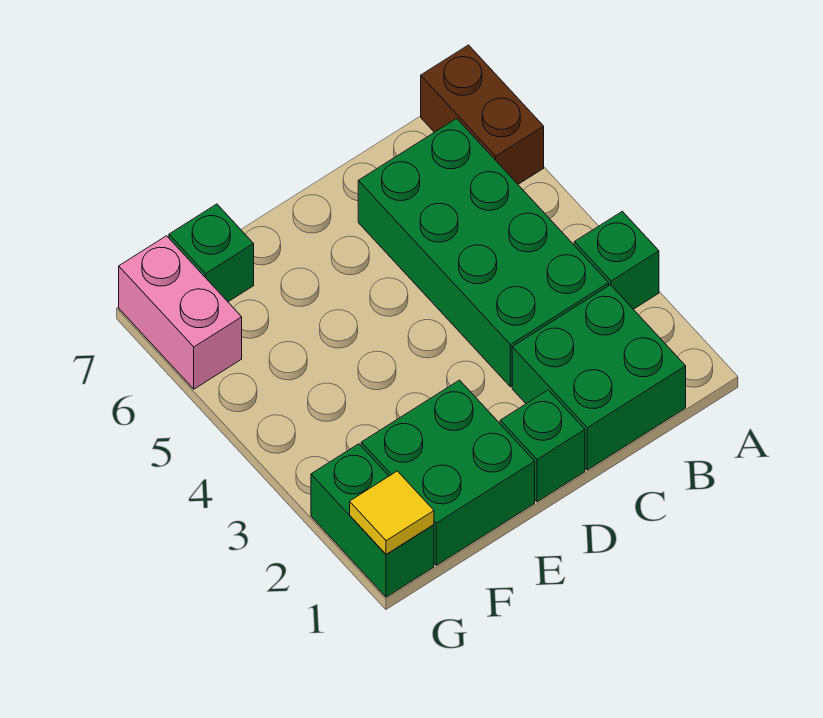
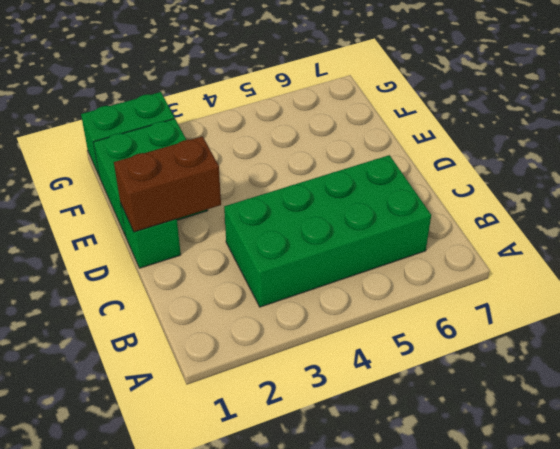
brown 1x2 brick [114,136,221,232] -> brown 1x2 brick moved to [421,45,544,184]
none -> green 1x1 brick [574,211,659,309]
none -> green 2x2 brick [512,285,686,470]

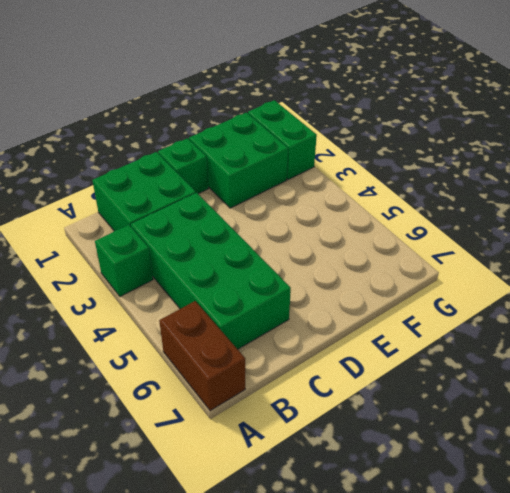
none -> green 1x1 brick [169,204,254,302]
none -> pink 1x2 brick [119,236,242,389]

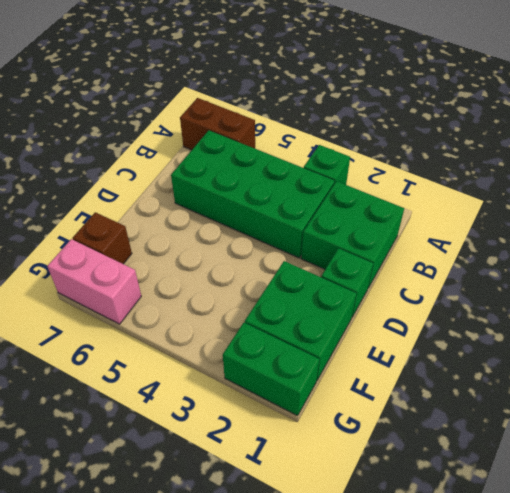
brown 1x1 brick [73,212,132,264] -> green 1x1 brick [169,204,254,302]
none -> yellow 1x1 tile [350,471,434,555]

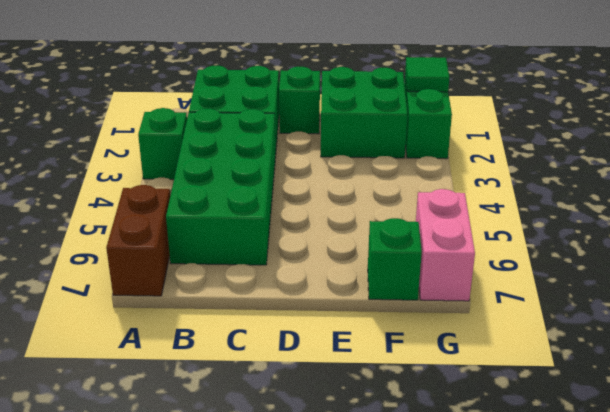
green 1x1 tile [405,57,450,92] -> yellow 1x1 tile [350,471,434,555]

